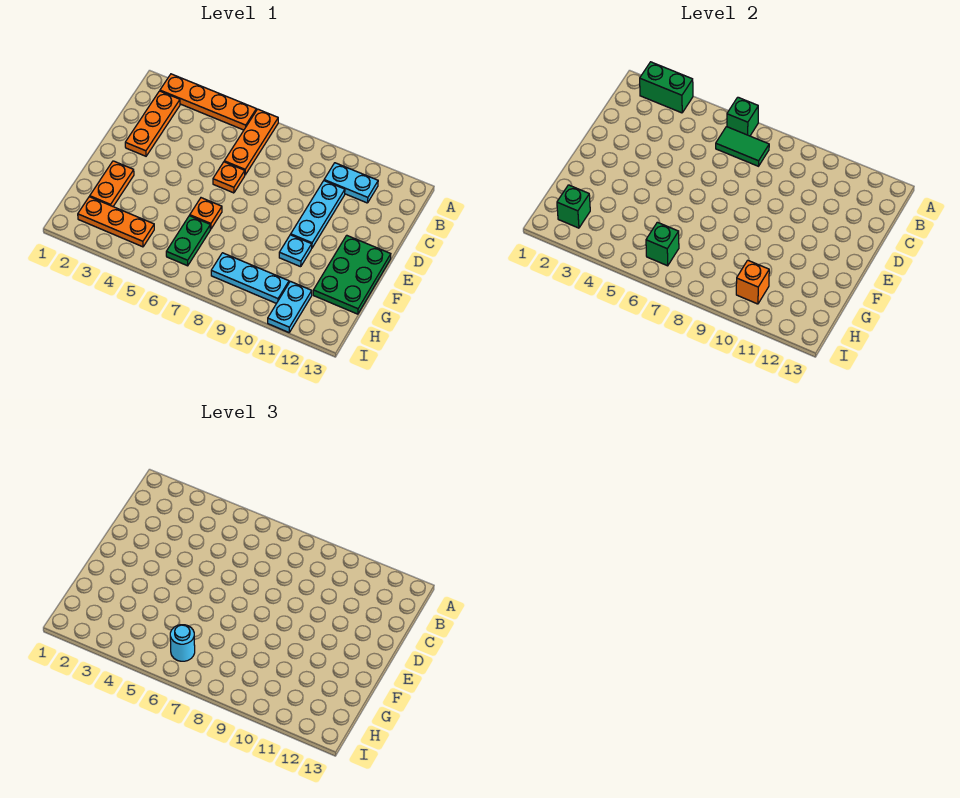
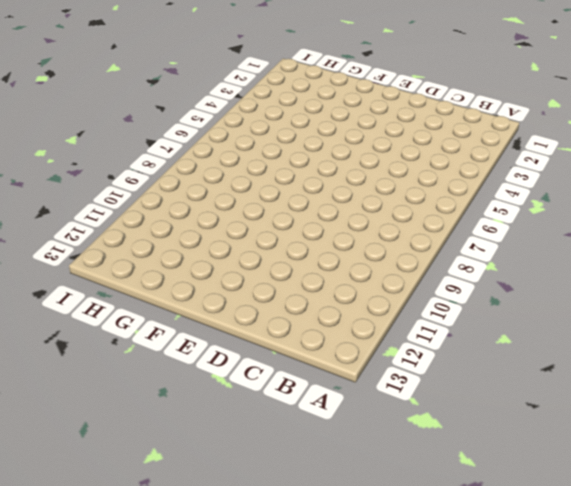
none -> orange 1x4 plate [160,74,256,130]
none -> orange 1x3 plate [224,109,278,175]
none -> orange 1x3 plate [125,91,180,156]

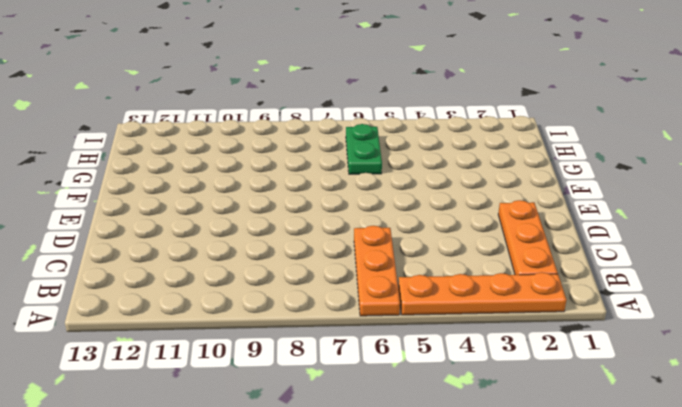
none -> cyan 1x2 plate [324,163,378,203]
none -> cyan 1x3 plate [291,181,345,248]
none -> orange 1x1 plate [213,162,245,193]

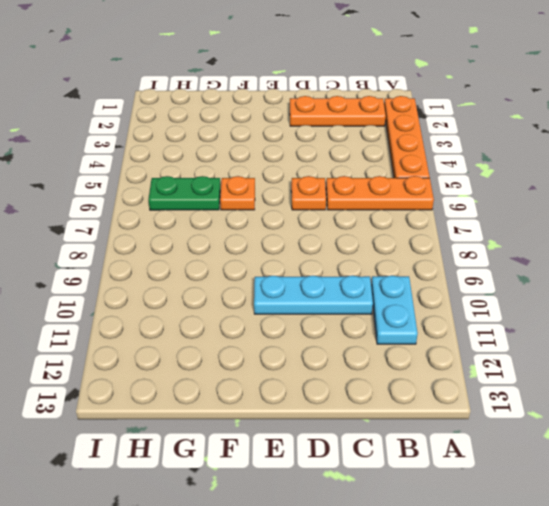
none -> green 2x3 plate [313,235,391,314]
none -> orange 1x2 plate [90,161,134,206]
none -> cyan 1x1 plate [279,235,312,267]

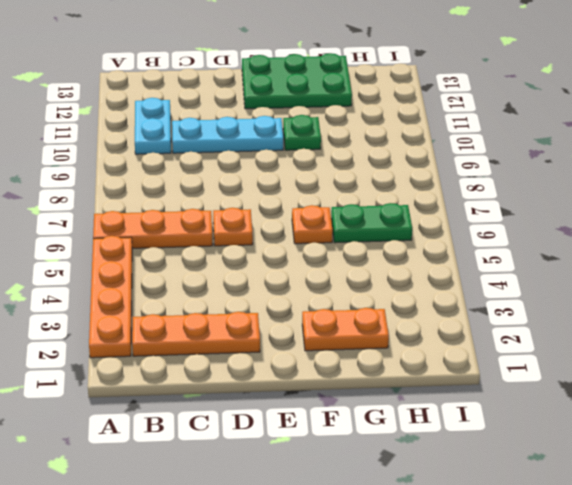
green 1x1 plate [283,115,321,150] -> cyan 1x1 plate [279,235,312,267]
none -> orange 1x3 plate [78,197,154,247]
none -> cyan 1x3 plate [211,253,289,303]
none -> cyan 1x2 plate [268,281,312,332]

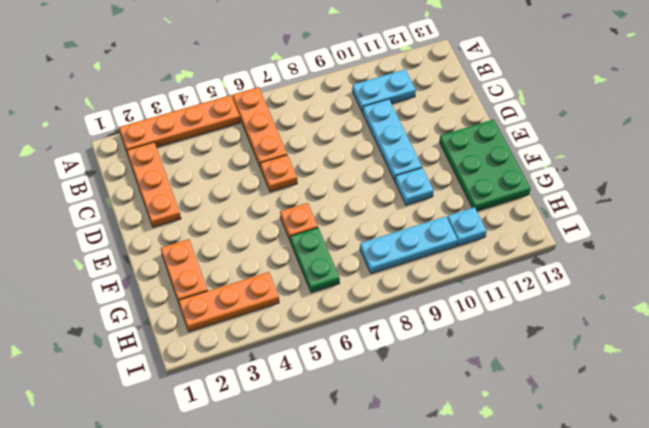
cyan 1x1 plate [447,207,487,246] -> cyan 1x2 plate [268,281,312,332]
none -> green 1x2 brick [640,62,693,113]
none -> green 1x1 brick [727,97,758,136]
none -> green 1x2 tile [716,127,769,166]

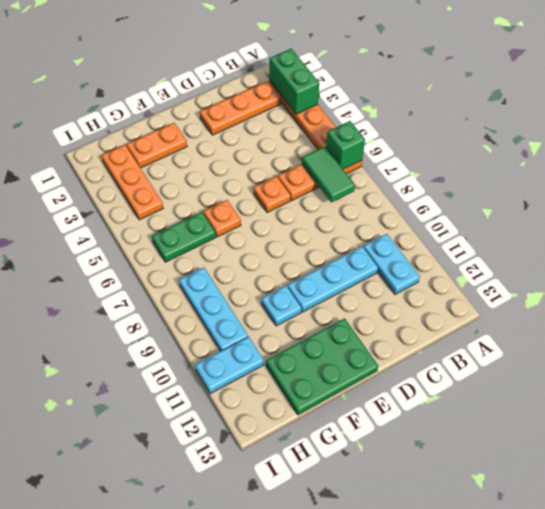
none -> green 1x1 brick [557,185,590,228]
none -> green 1x1 brick [646,222,679,266]
none -> orange 1x1 brick [736,260,769,304]

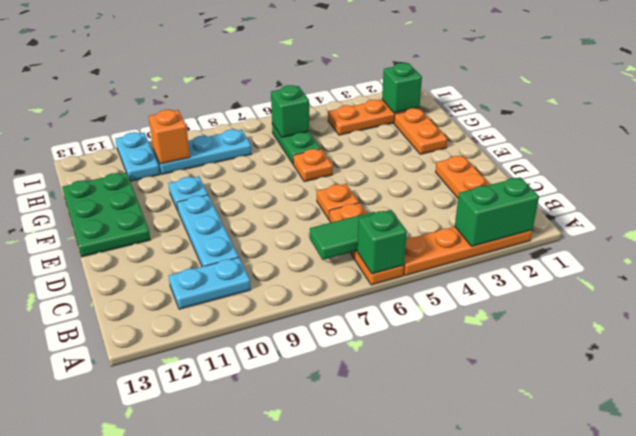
none -> cyan 1x1 round brick [170,625,195,661]

